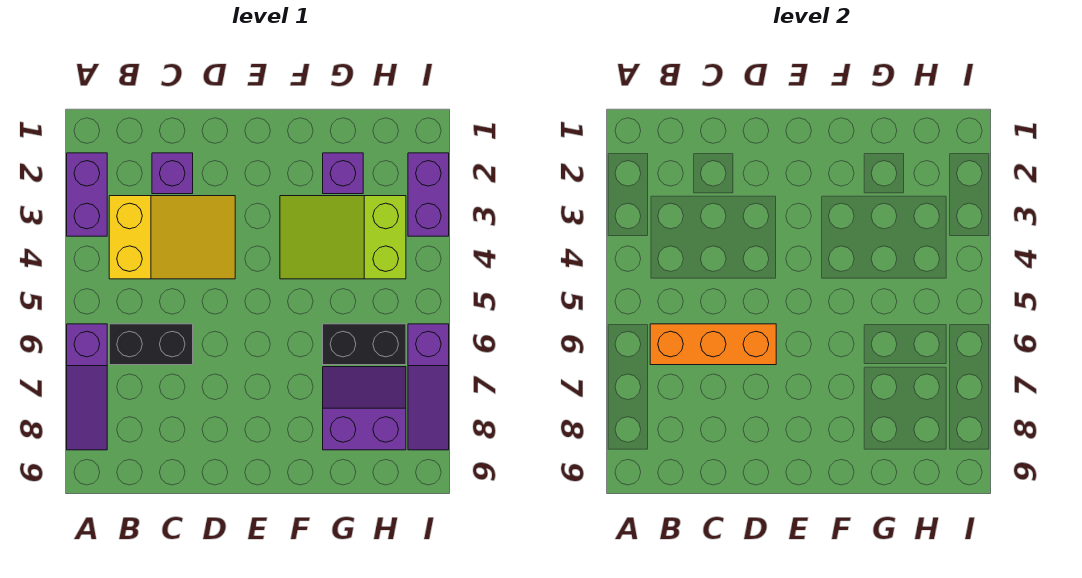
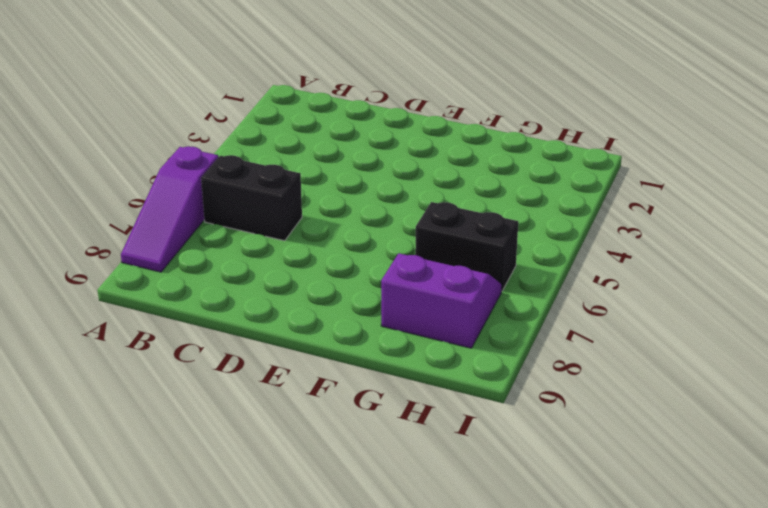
none -> purple 1x2 brick [67,153,107,236]
none -> yellow 2x3 slope [109,196,235,279]
none -> purple 1x1 brick [152,153,193,194]

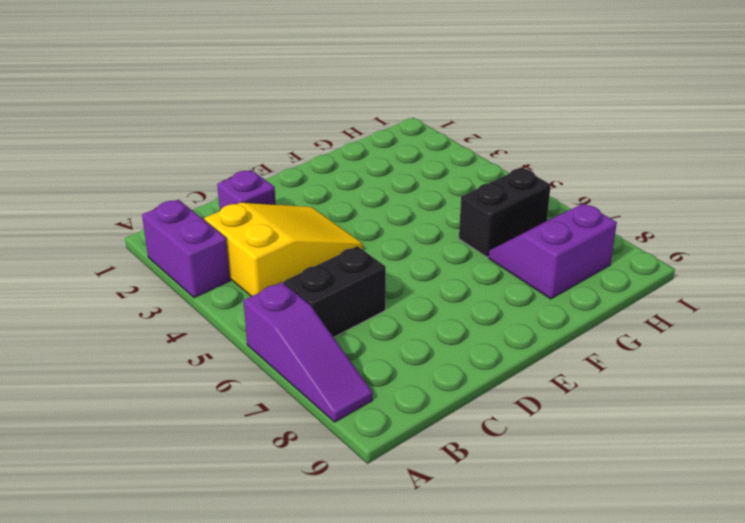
none -> lime 2x3 slope [280,196,406,279]
none -> purple 1x1 brick [323,153,363,194]
none -> purple 1x2 brick [408,153,449,236]

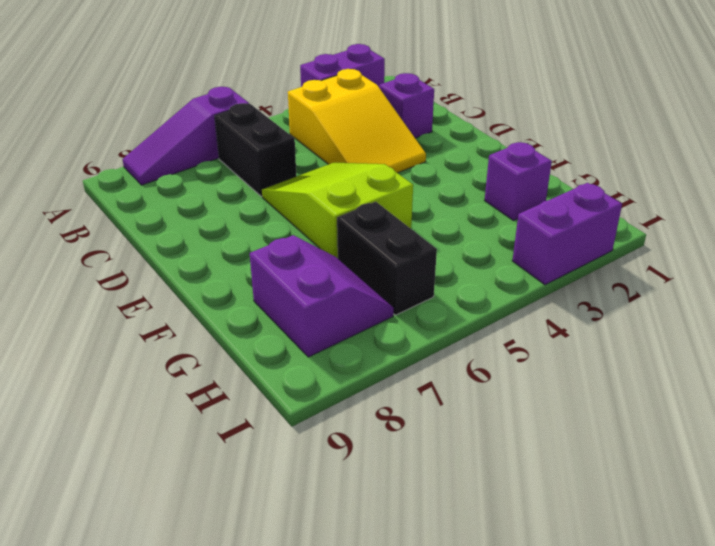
lime 2x3 slope [262,163,413,258] -> lime 2x3 slope moved to [280,196,406,279]
none -> purple 1x3 slope [408,324,449,450]
none -> orange 1x3 brick [650,324,776,365]

